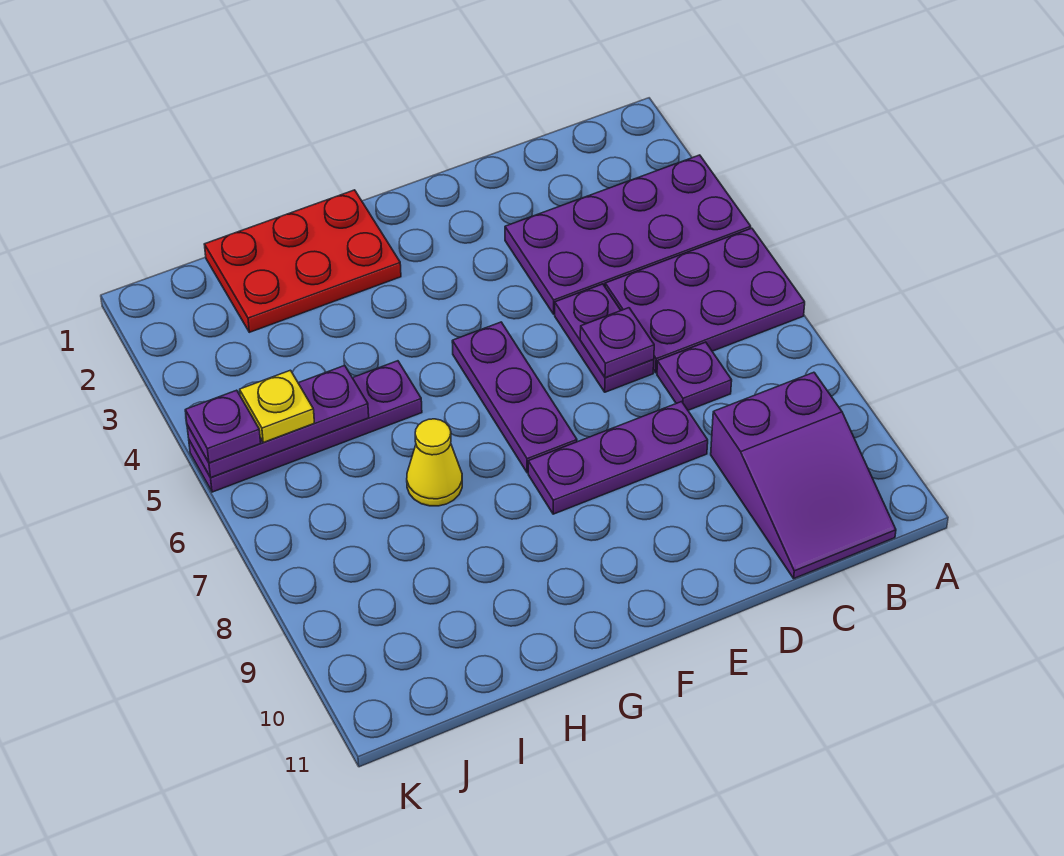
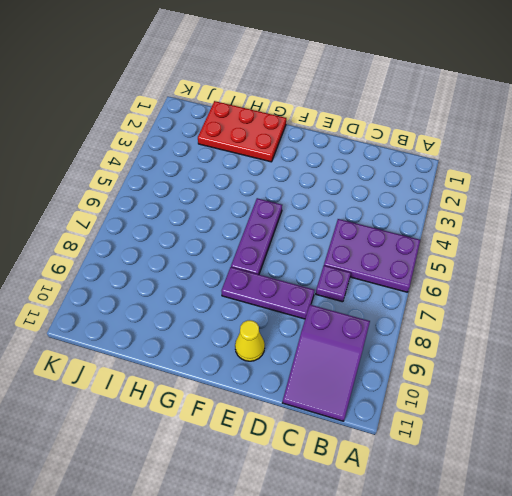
yellow 1x1 cone [235,320,265,361] -> yellow 1x1 cone moved to [407,419,462,506]
none -> purple 2x4 plate [505,155,751,314]
none -> purple 1x2 plate [555,284,654,392]
none -> purple 1x4 plate [189,361,422,492]

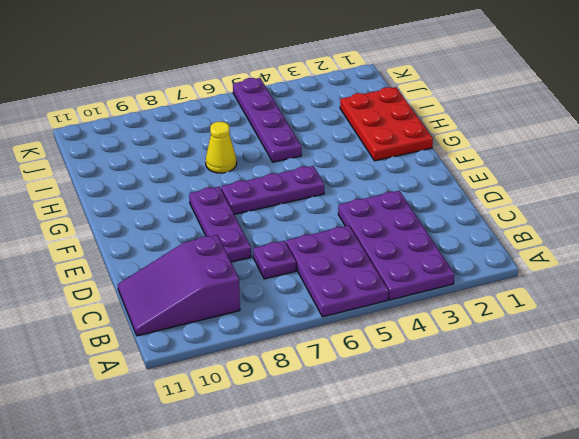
none -> purple 1x2 plate [555,284,654,392]
none -> purple 1x1 plate [580,308,654,378]
none -> purple 1x3 plate [187,365,369,478]

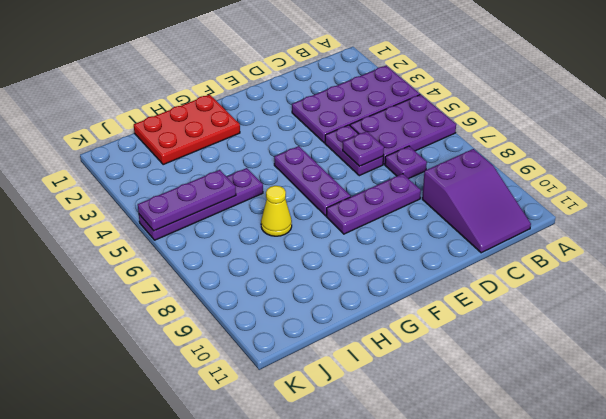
none -> yellow 1x1 plate [240,370,314,442]
none -> purple 1x1 plate [185,390,261,463]

